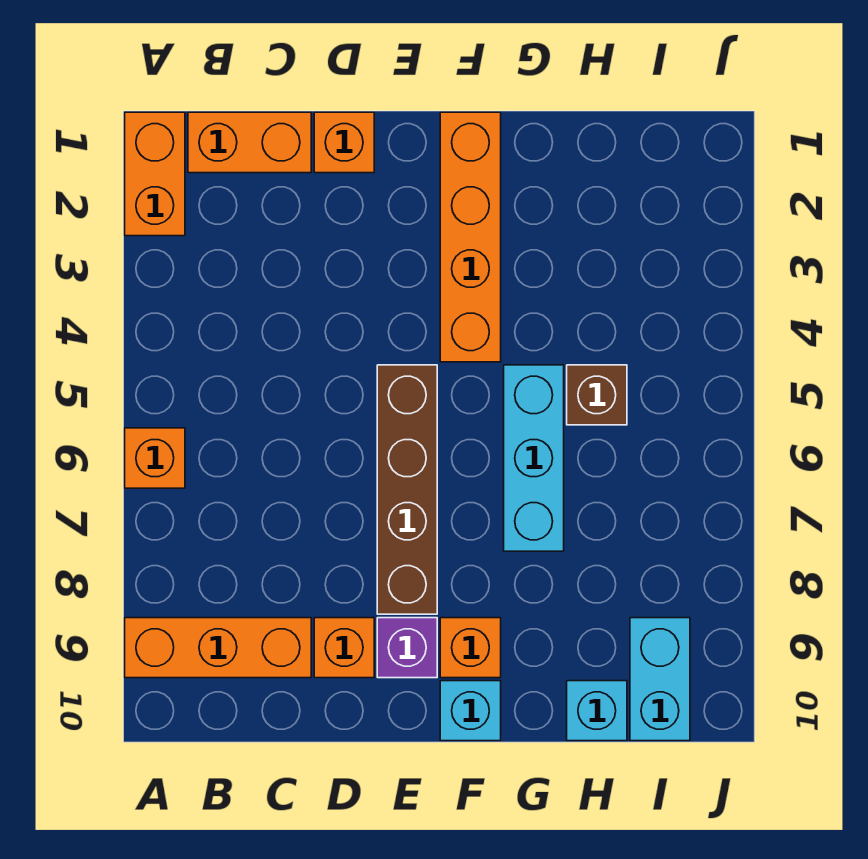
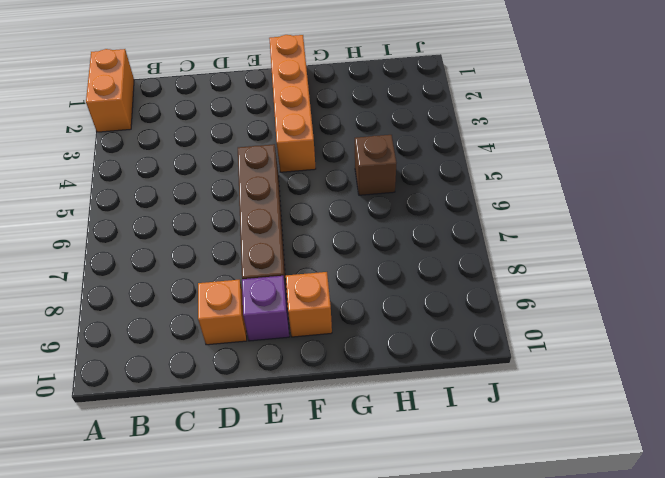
none -> orange 1x1 brick [125,428,185,488]
none -> orange 1x3 brick [125,618,311,678]
none -> orange 1x2 brick [188,112,311,173]

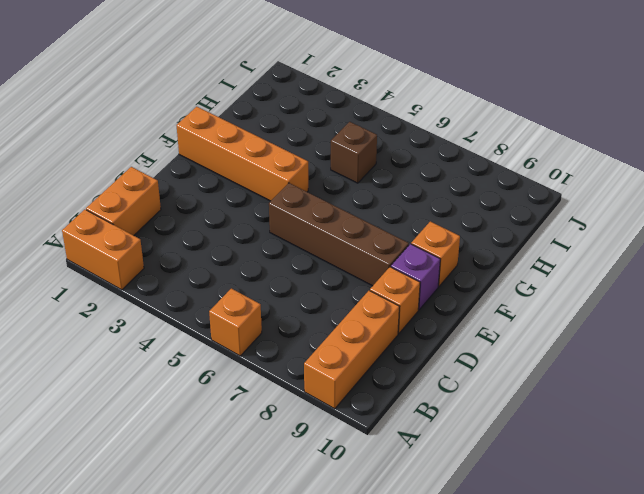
none -> orange 1x1 brick [314,112,374,173]
none -> cyan 1x1 brick [440,681,501,741]
none -> cyan 1x3 brick [504,365,564,551]

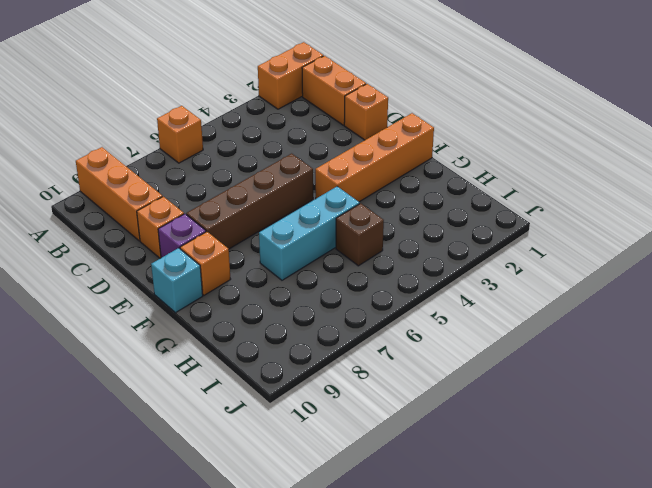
none -> cyan 1x1 brick [567,681,627,741]
none -> cyan 1x2 brick [630,618,690,741]

